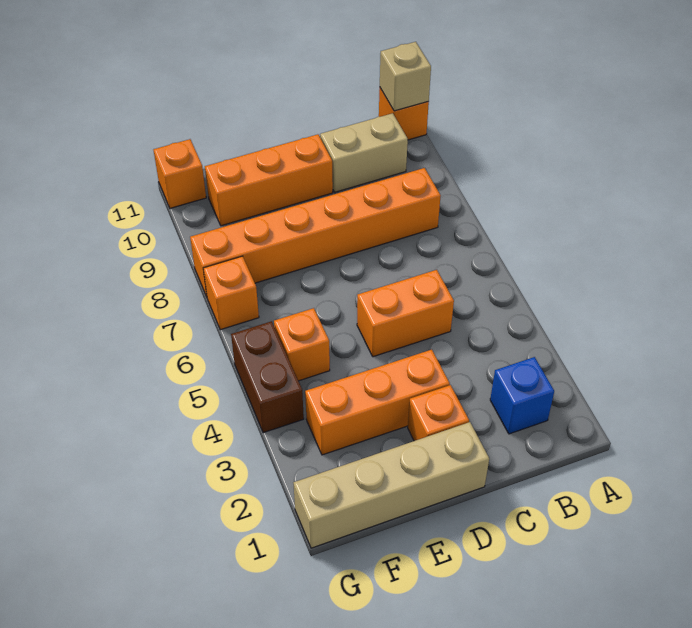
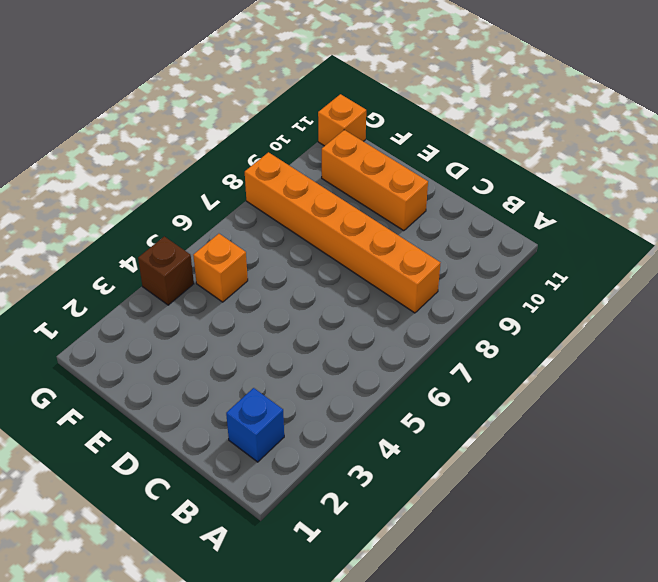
brown 1x1 brick [138,236,194,305] -> brown 1x2 brick [231,321,304,433]
none -> orange 1x1 brick [379,88,429,140]
none -> tan 1x2 brick [320,113,408,192]
none -> orange 1x2 brick [357,270,454,357]

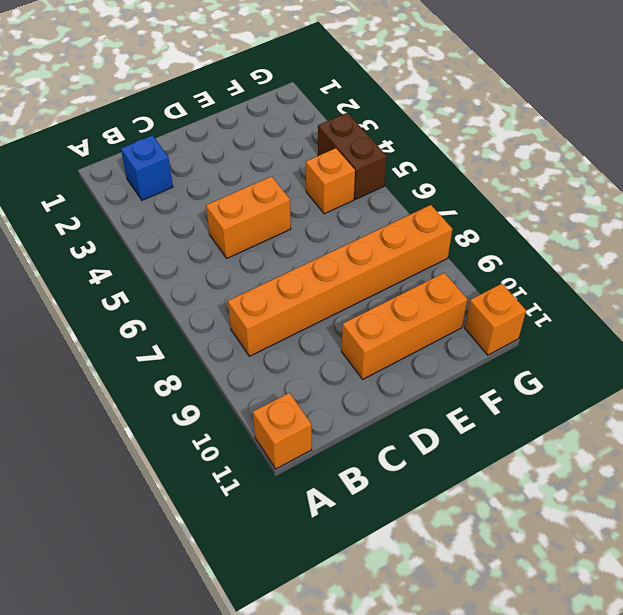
none -> tan 1x2 brick [320,113,408,192]
none -> tan 1x4 brick [294,422,489,548]
none -> orange 1x1 brick [408,385,469,441]

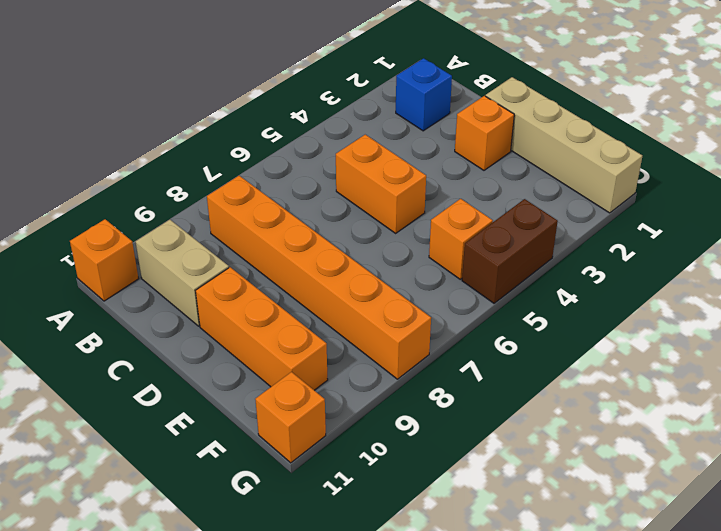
none -> orange 1x3 brick [305,350,450,455]
none -> orange 1x1 brick [203,256,259,330]
none -> tan 1x1 brick [380,42,431,111]

